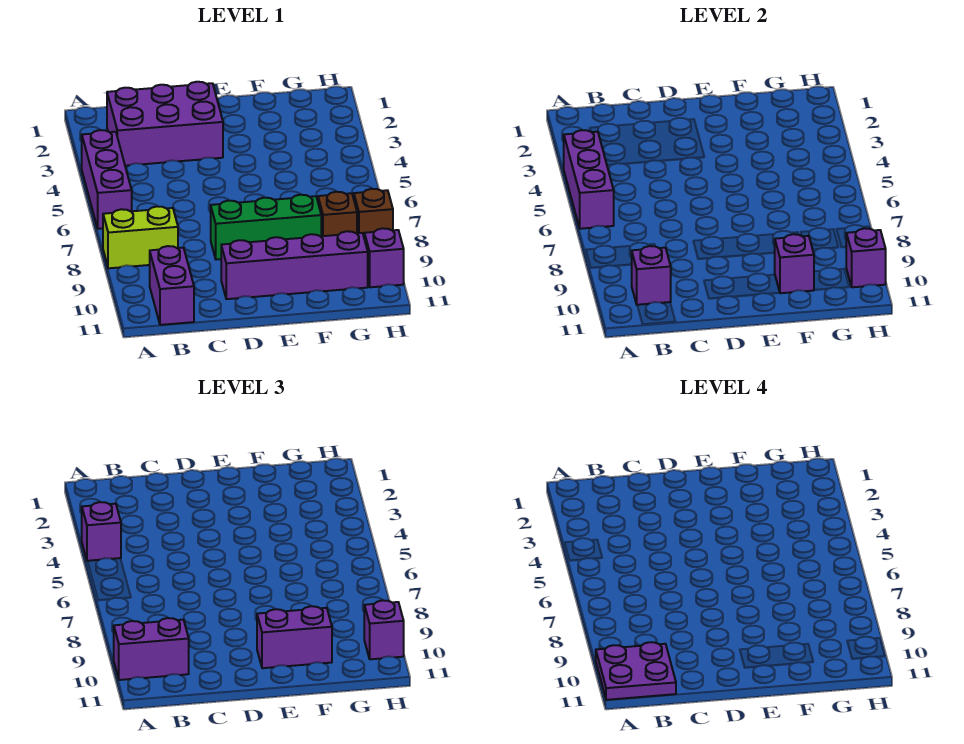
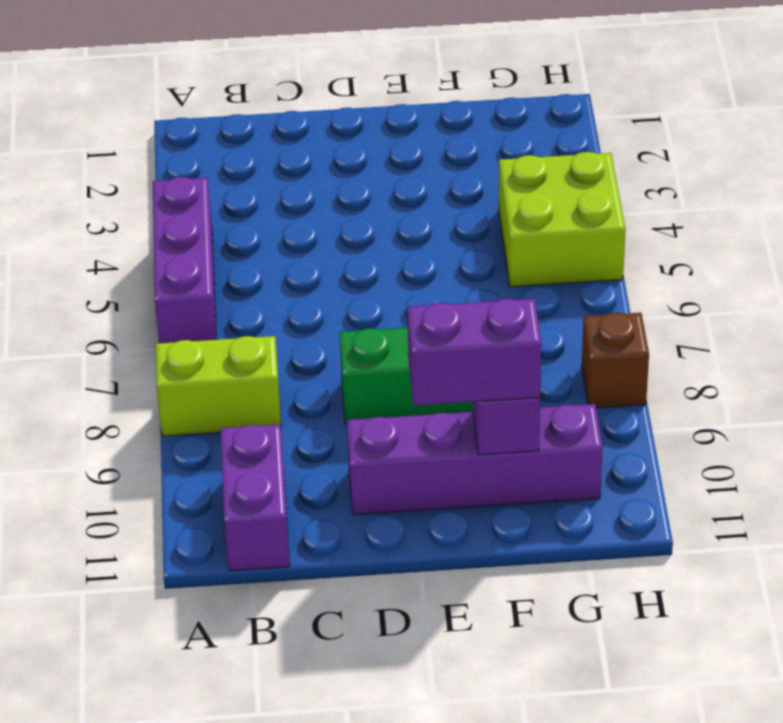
lime 2x2 brick [499,152,626,287] -> none
none -> purple 2x3 brick [107,82,223,166]
none -> brown 1x1 brick [318,192,357,236]
none -> purple 1x1 brick [364,228,404,287]

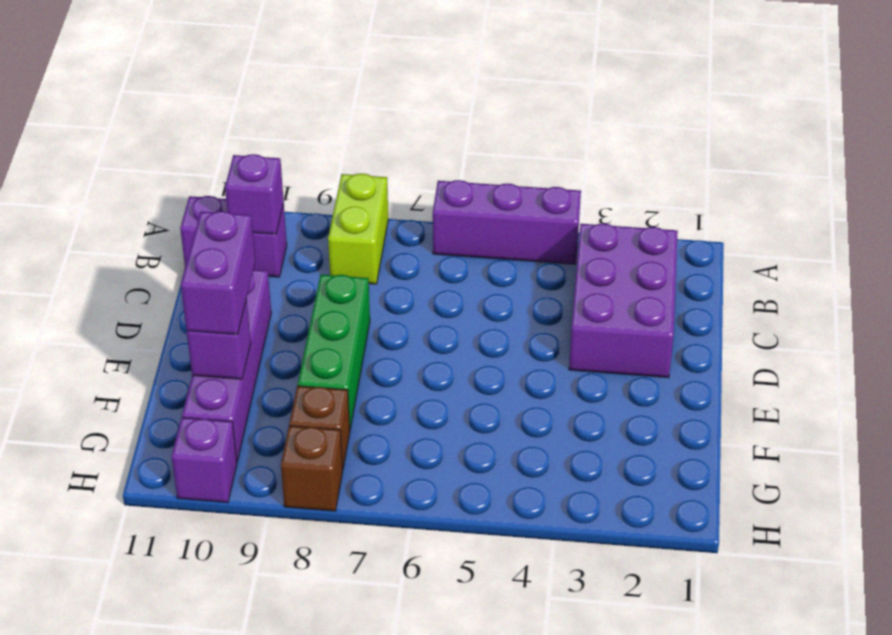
none -> purple 1x3 brick [564,130,614,229]
none -> purple 1x1 brick [846,228,886,287]
none -> purple 1x1 brick [82,502,121,561]

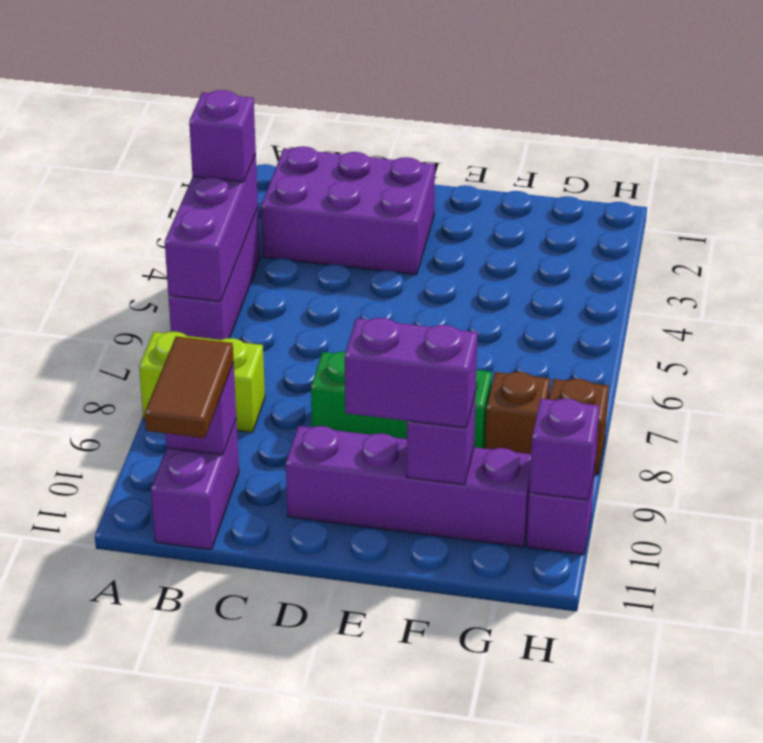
brown 1x2 tile [145,336,234,438] -> purple 1x2 brick [114,618,189,680]
none -> purple 1x1 brick [364,600,404,659]
none -> purple 2x2 plate [596,642,676,700]

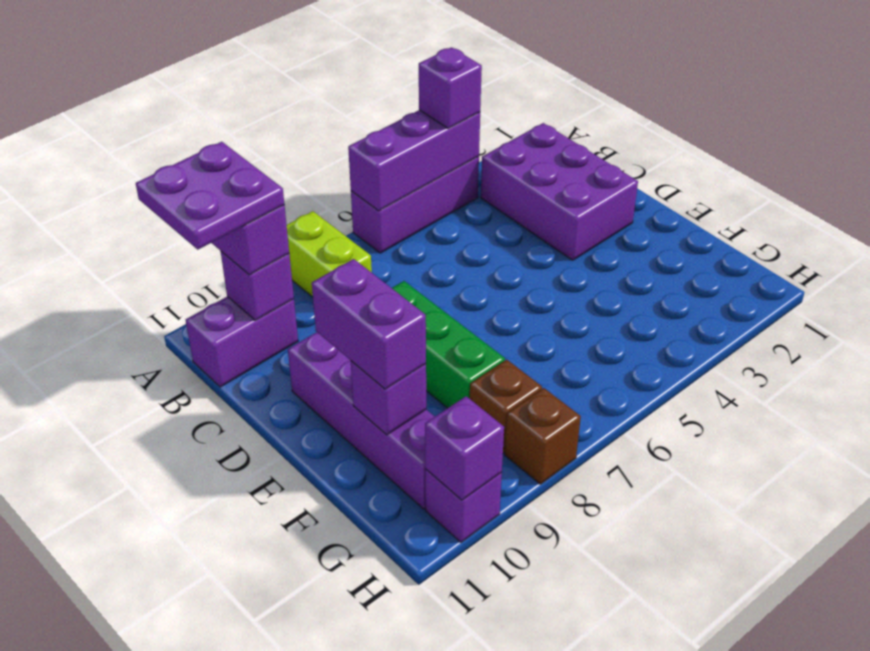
none -> purple 1x1 brick [364,600,404,659]

